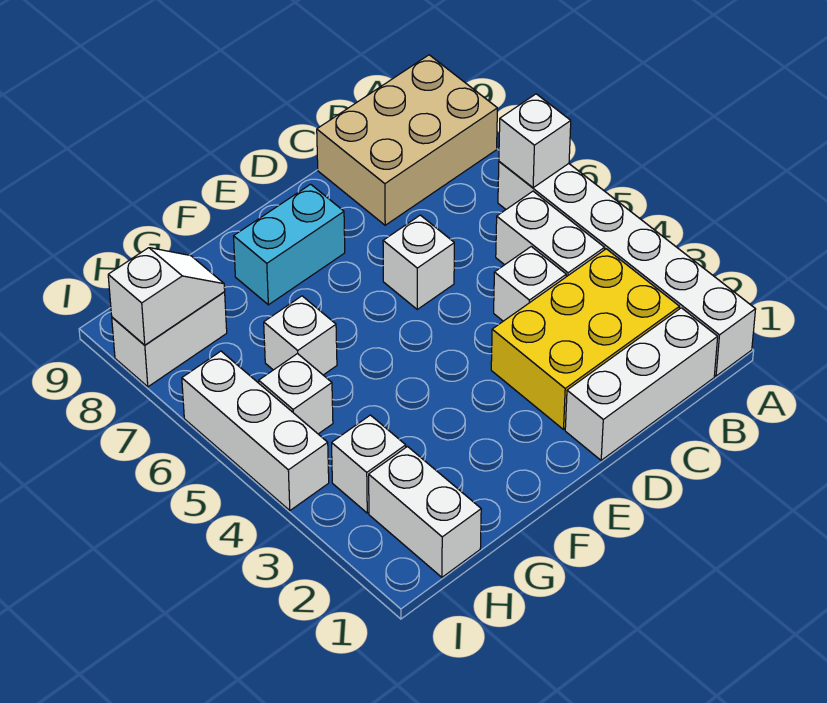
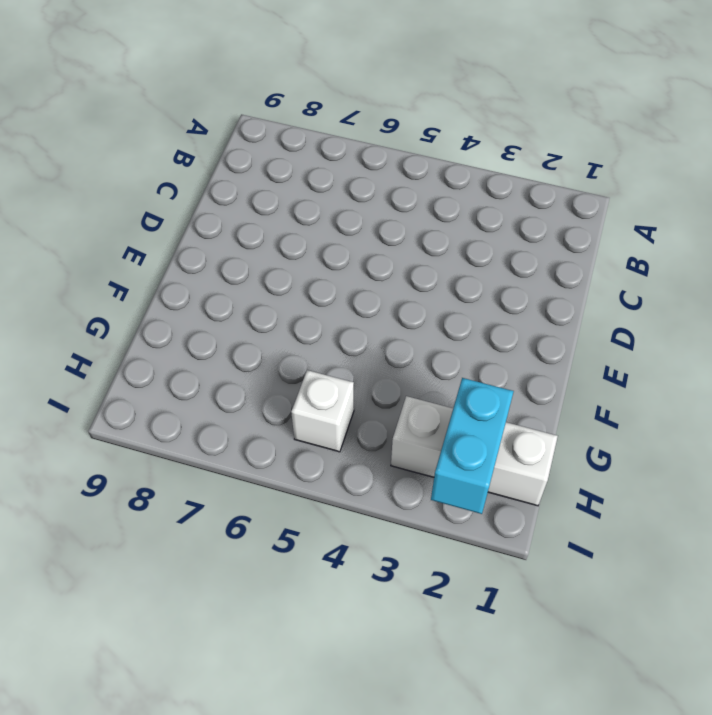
cyan 1x2 brick [431,378,514,514] -> cyan 1x2 brick moved to [234,184,345,305]
none -> white 1x6 brick [498,162,756,376]
none -> tan 2x3 brick [317,55,497,225]
none -> white 1x3 brick [565,308,718,460]

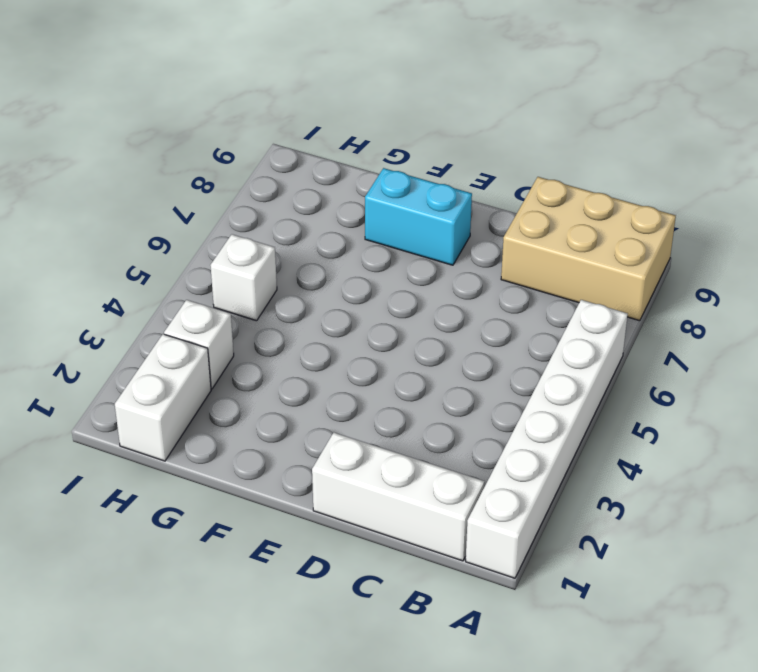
none -> yellow 2x3 brick [491,249,679,429]
none -> white 1x2 brick [496,191,604,277]
none -> white 1x1 brick [494,247,566,321]

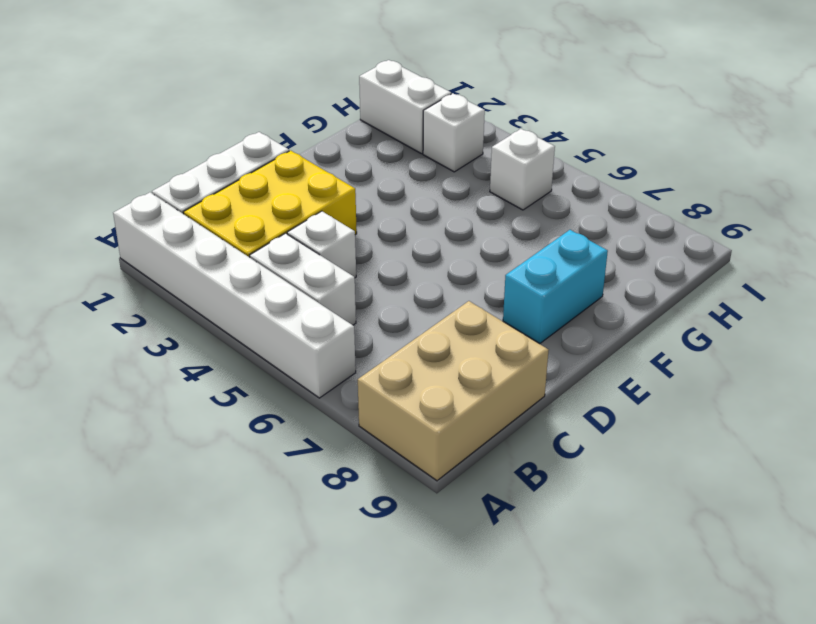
none -> white 1x1 brick [383,215,454,309]
none -> white 1x1 brick [264,296,337,375]
none -> white 1x2 brick [112,292,227,387]

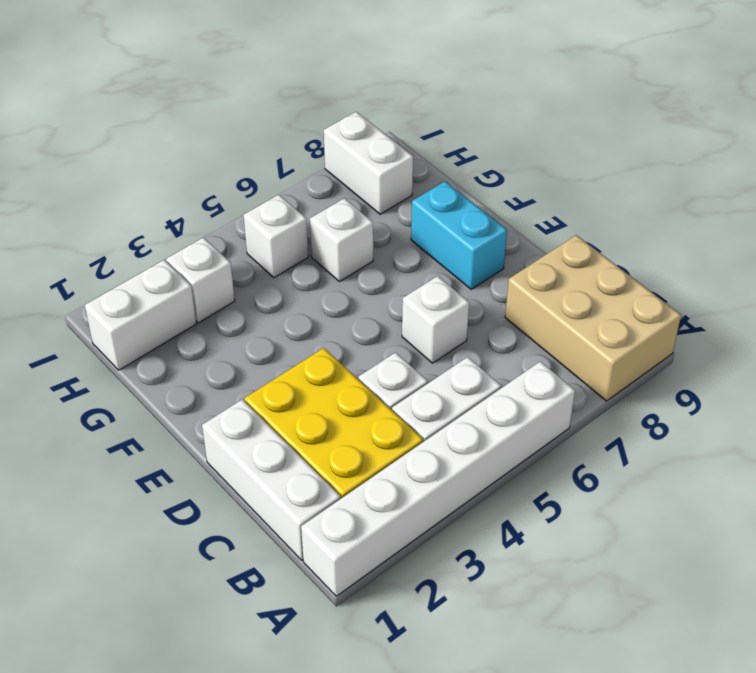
none -> white 1x3 brick [182,351,329,511]
none -> white 1x1 brick [499,94,571,188]
none -> white 1x2 slope [108,248,225,345]

